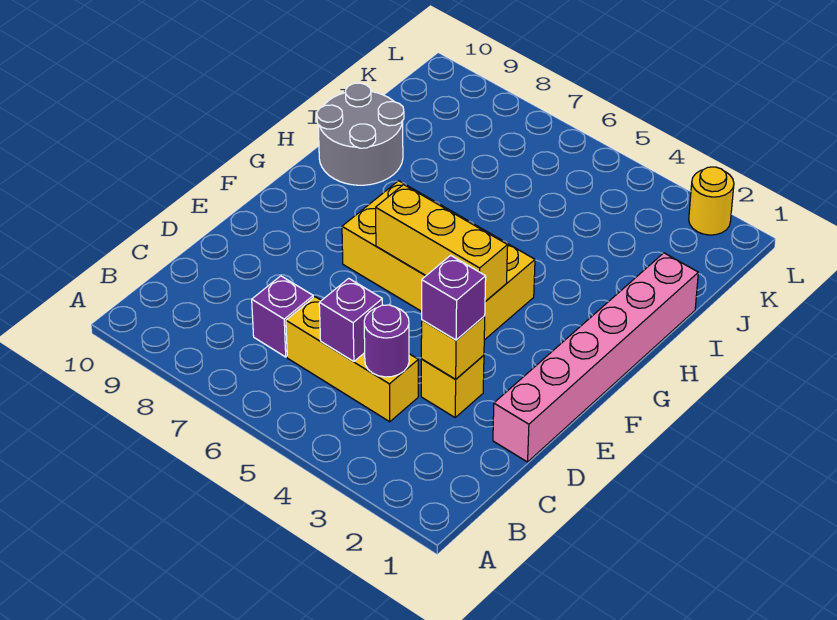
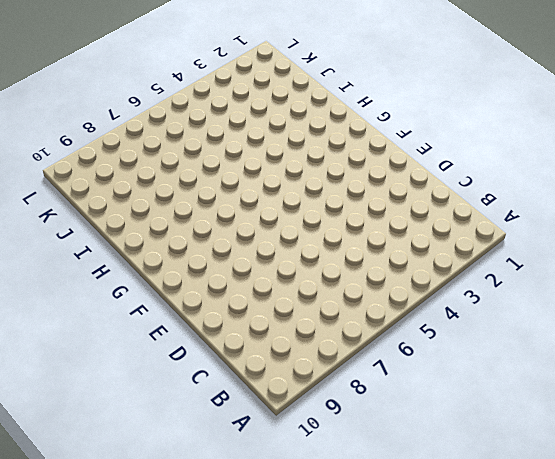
none -> yellow 1x3 brick [286,297,418,422]
none -> purple 1x1 brick [252,276,313,357]
none -> pink 1x6 brick [493,253,698,462]

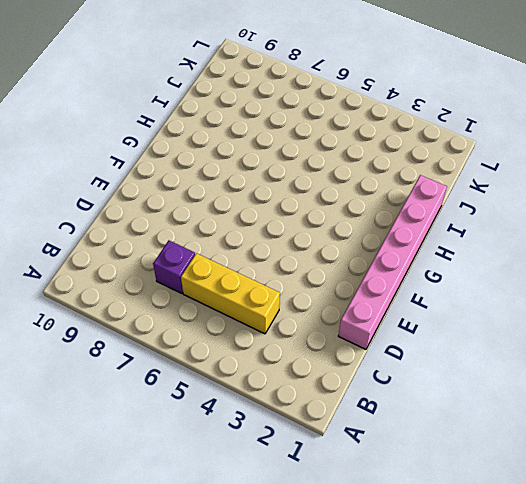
none -> yellow 1x1 brick [421,355,484,417]
none -> yellow 2x4 brick [342,181,535,340]
none -> grey 2x2 round brick [317,83,404,185]

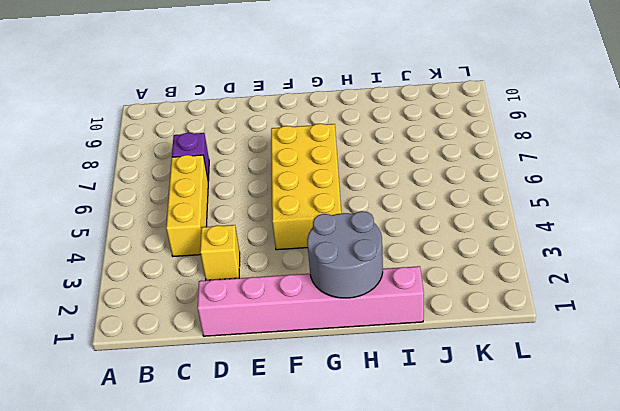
grey 2x2 round brick [307,211,383,298] -> grey 2x2 round brick moved to [317,83,404,185]
none -> yellow 1x1 round brick [689,167,734,235]
none -> purple 1x1 round brick [364,305,409,377]
none -> purple 1x1 brick [319,278,382,361]

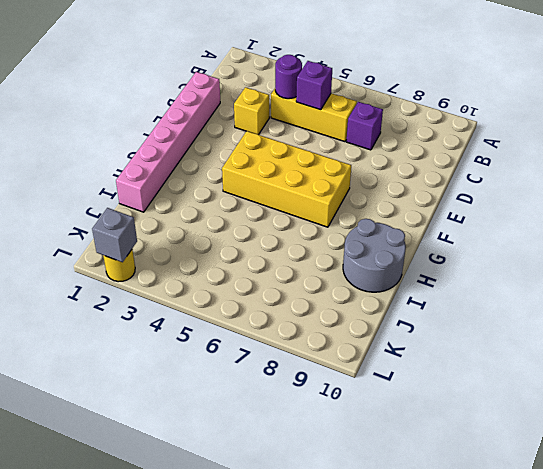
grey 1x1 brick [92,208,137,262] -> none
none -> yellow 1x1 brick [421,316,485,379]
none -> yellow 1x3 brick [376,185,508,301]
none -> purple 1x1 brick [422,255,486,340]

